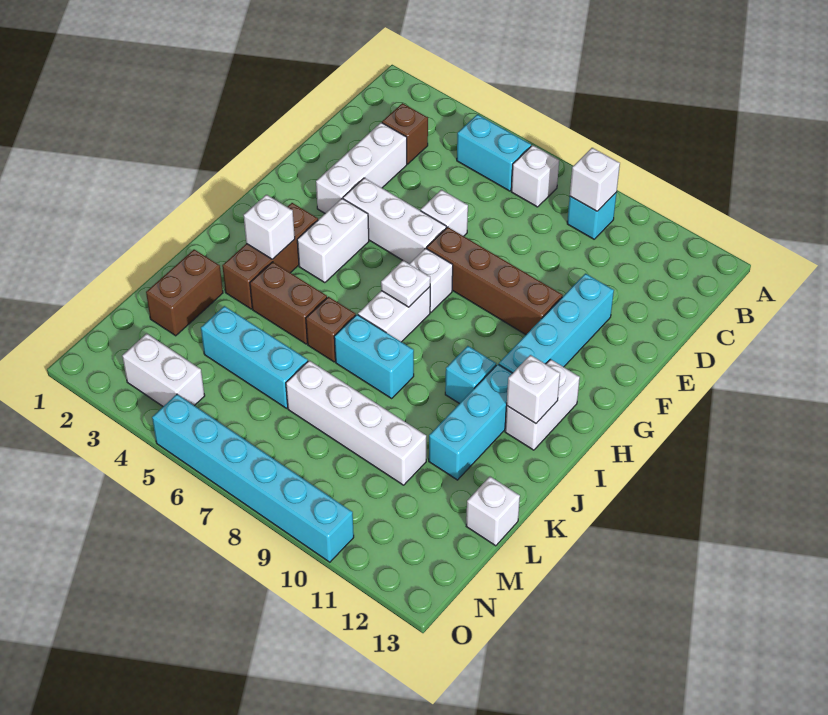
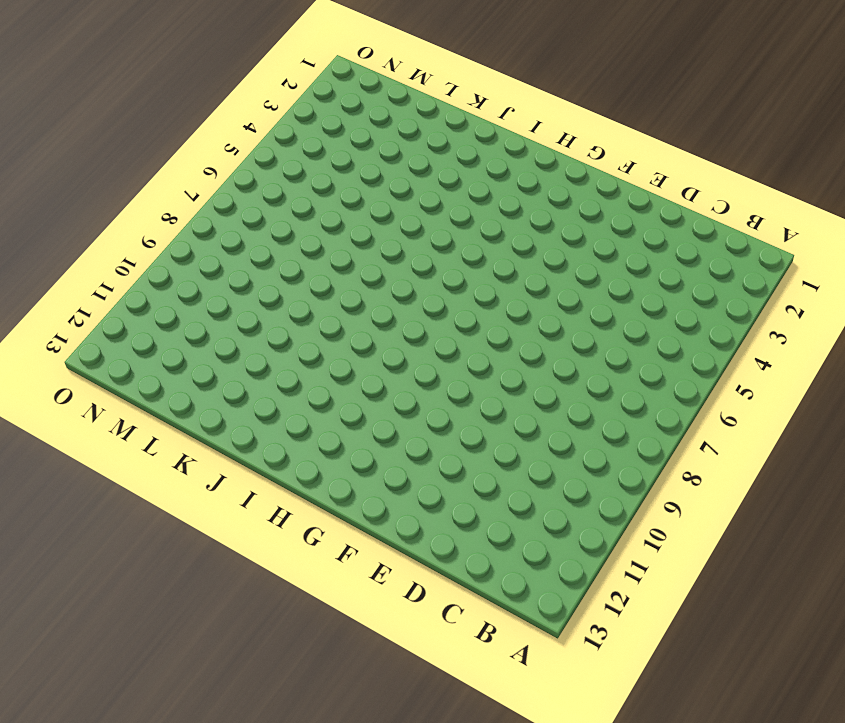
none -> cyan 1x2 brick [457,114,531,191]
none -> white 1x1 brick [511,145,559,207]
none -> cyan 1x1 brick [567,192,617,239]

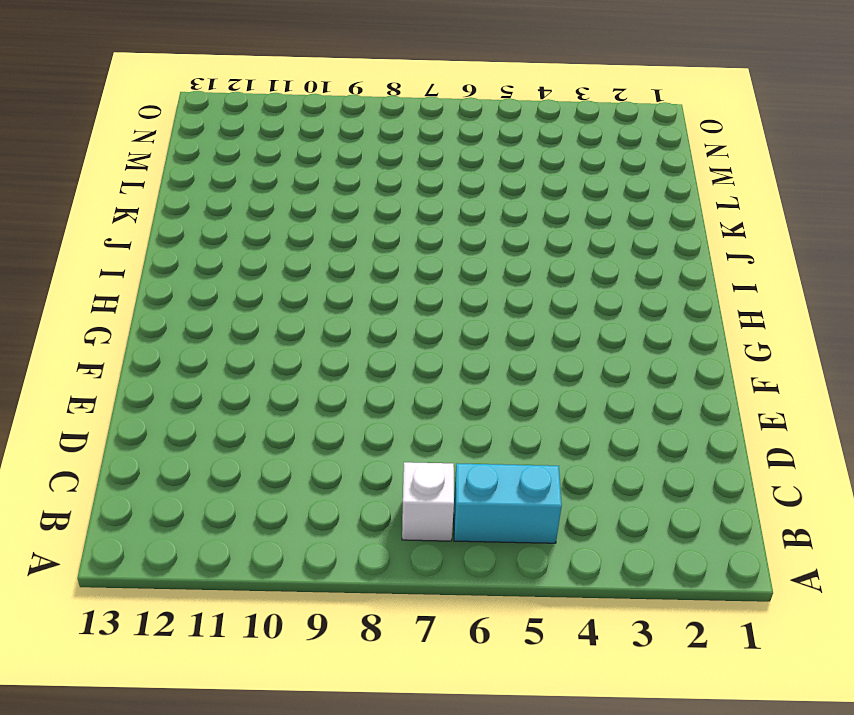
none -> cyan 1x1 brick [567,192,617,239]
none -> brown 1x1 brick [382,103,428,164]
none -> white 1x3 brick [316,123,407,213]

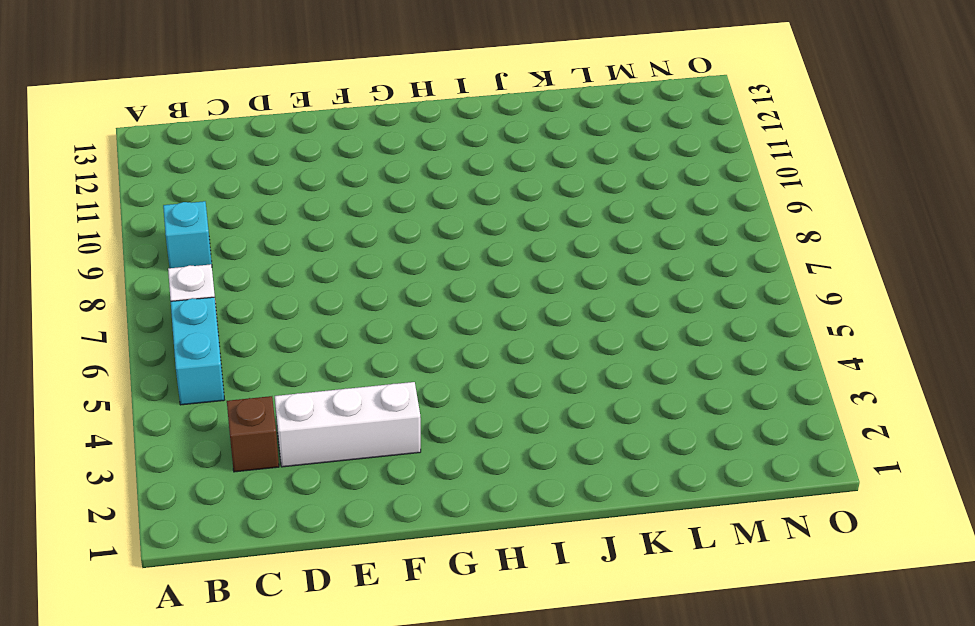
none -> white 1x1 brick [421,190,468,236]
none -> cyan 1x4 brick [499,274,614,373]
none -> white 1x3 brick [343,178,446,264]

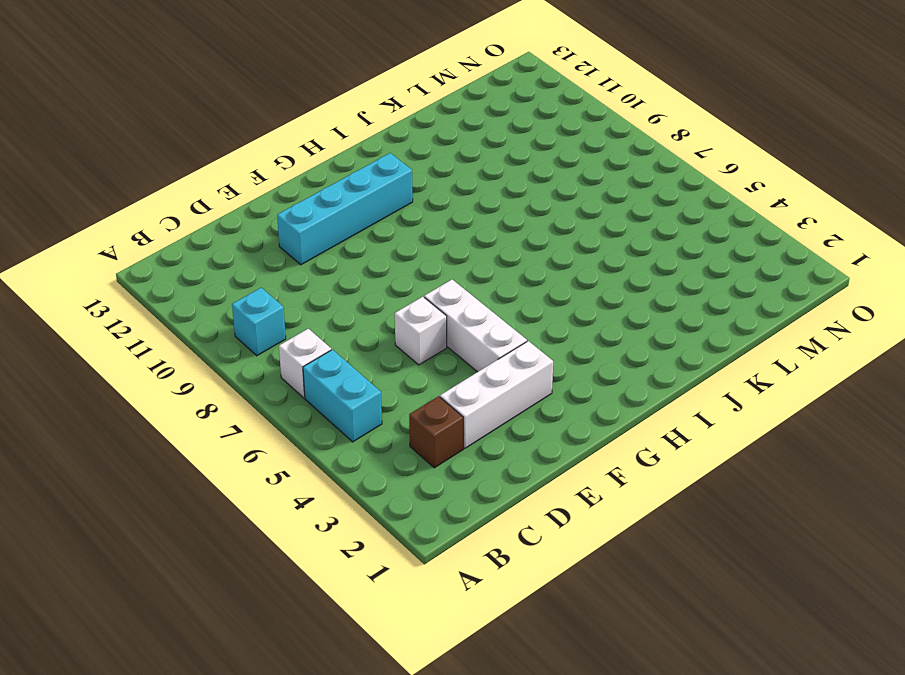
none -> brown 1x4 brick [427,227,563,335]
none -> white 1x2 brick [297,199,369,283]
none -> white 1x1 brick [410,248,453,312]

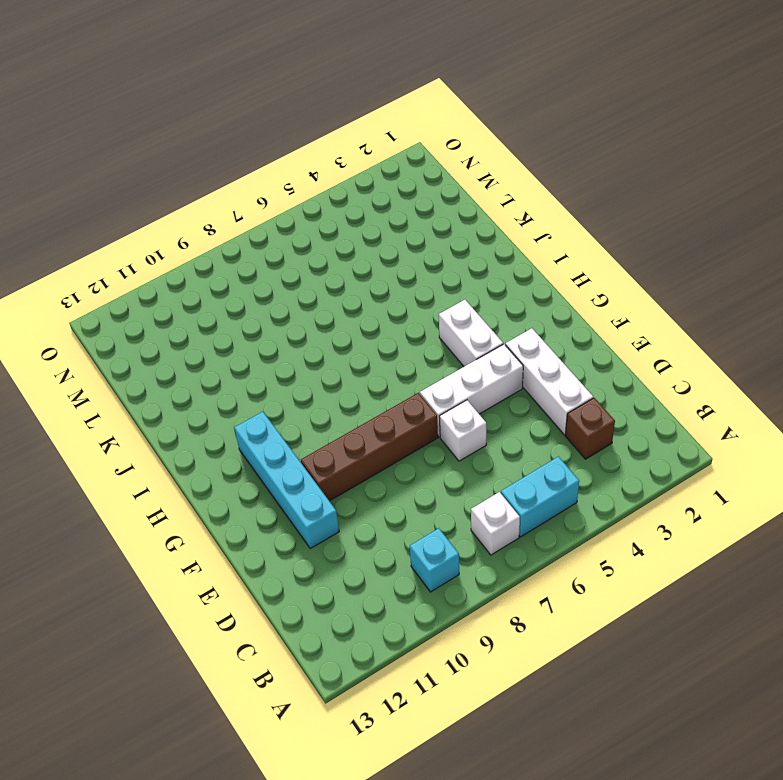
none -> white 1x1 brick [410,248,453,312]
none -> brown 1x3 brick [222,203,318,309]
none -> white 1x2 brick [358,287,430,342]

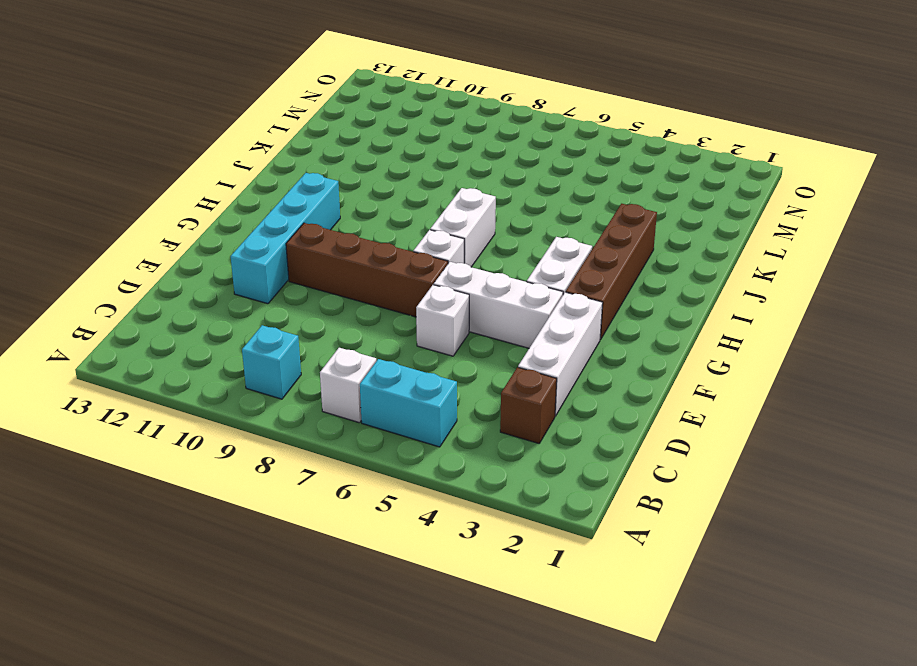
brown 1x4 brick [566,204,657,340] -> brown 1x3 brick [222,203,318,309]
none -> white 1x2 brick [505,359,580,450]
none -> cyan 1x1 brick [445,346,496,404]
none -> cyan 1x3 brick [429,364,512,480]

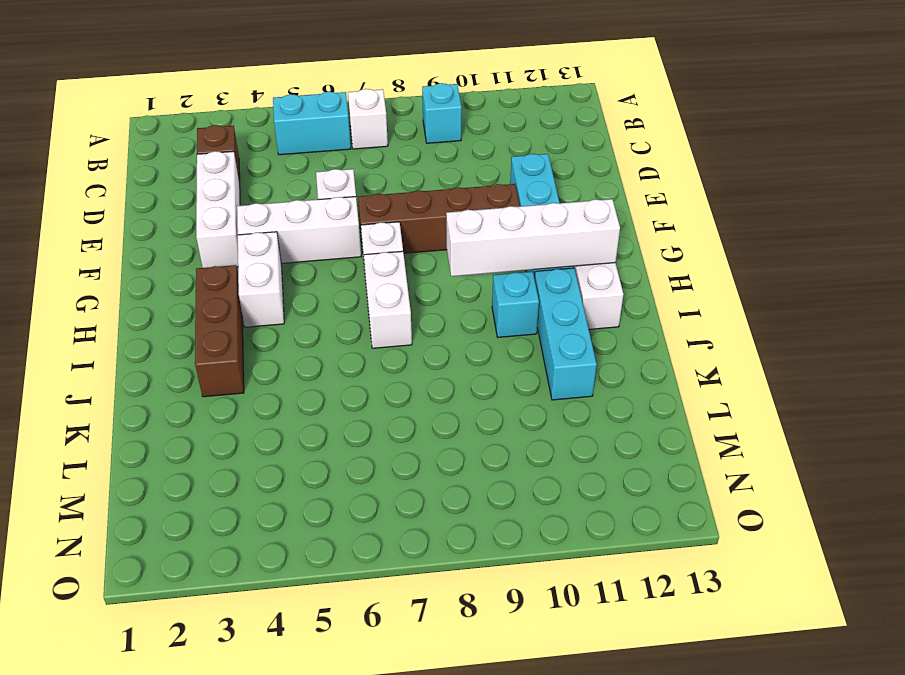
white 1x4 brick [446,199,620,276] -> white 1x4 brick moved to [286,361,426,485]
none -> brown 1x2 brick [250,262,327,344]
none -> brown 1x1 brick [306,297,356,362]
none -> cyan 1x2 brick [334,315,414,398]

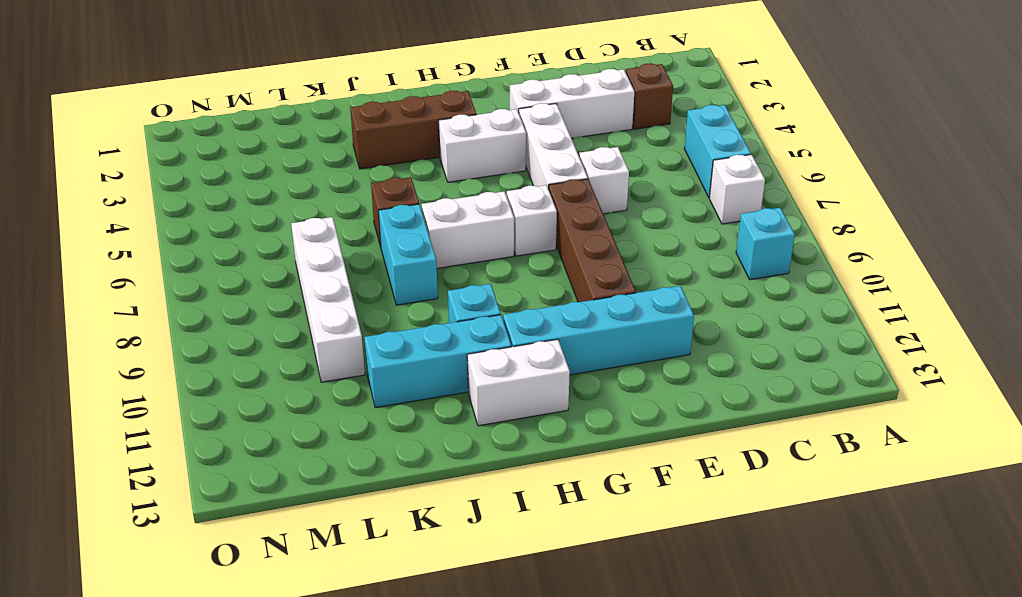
none -> brown 1x2 brick [250,262,327,344]
none -> brown 1x2 brick [146,249,223,336]
none -> cyan 1x3 brick [201,306,308,408]

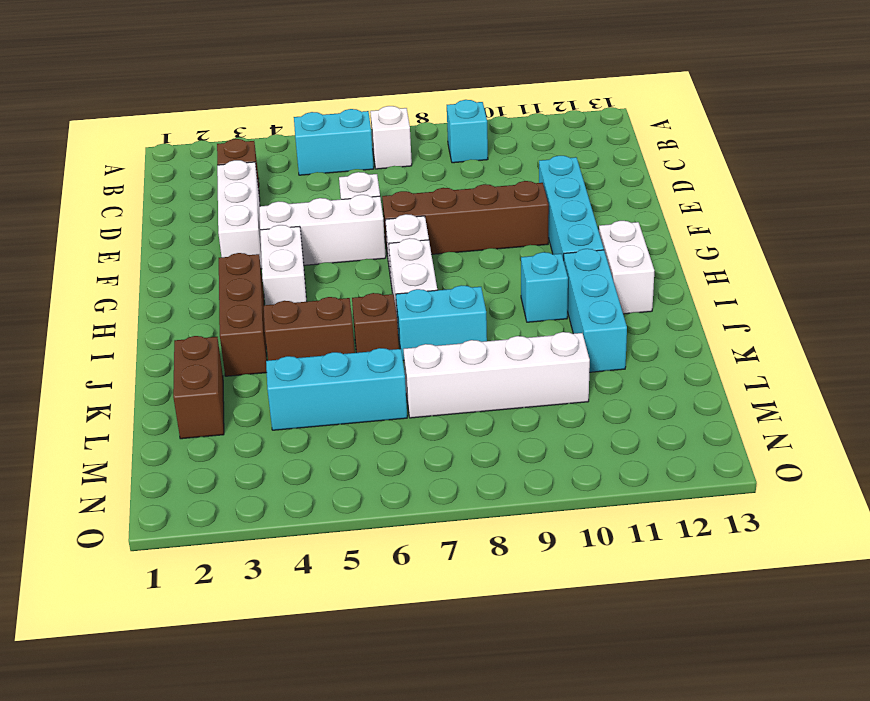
none -> white 1x1 brick [466,477,520,546]
none -> white 1x2 brick [122,334,205,406]
none -> cyan 1x6 brick [152,394,354,562]

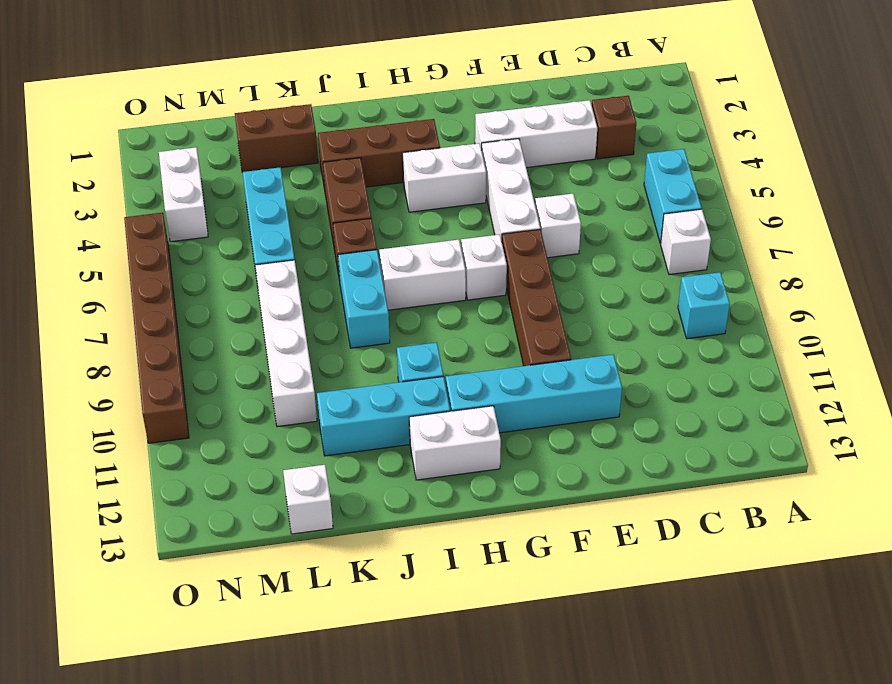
brown 1x6 brick [124,213,189,443] -> cyan 1x6 brick [152,394,354,562]
none -> white 1x1 brick [570,148,620,211]
none -> white 1x1 plate [381,261,430,307]
none -> white 1x1 brick [244,195,295,259]

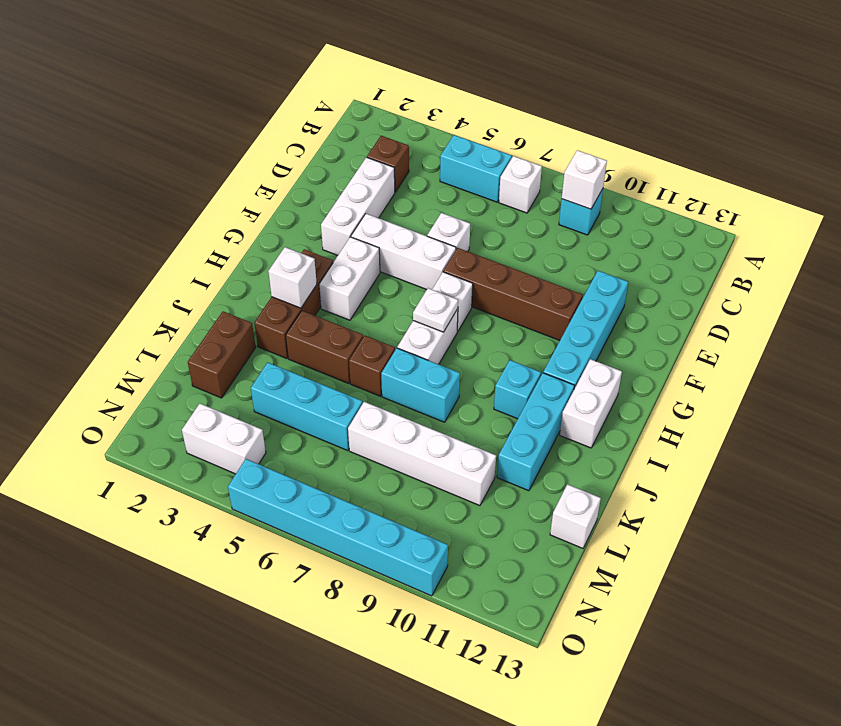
none -> white 1x1 brick [507,355,560,423]

